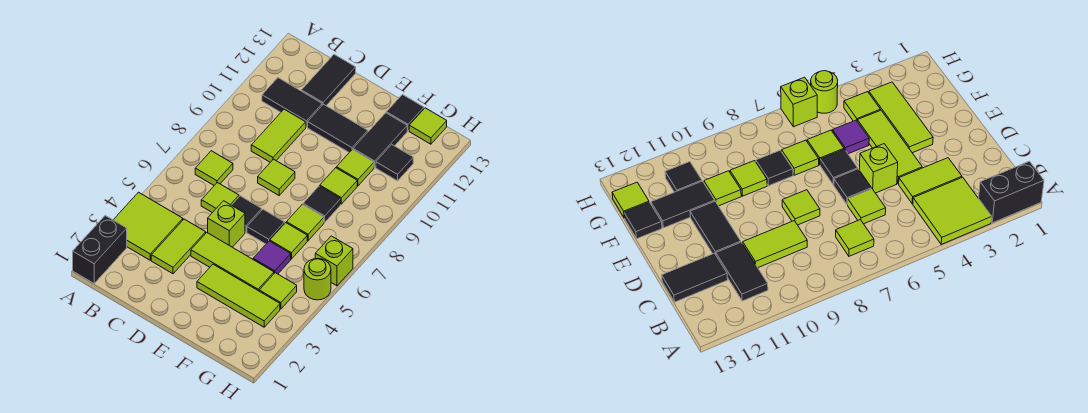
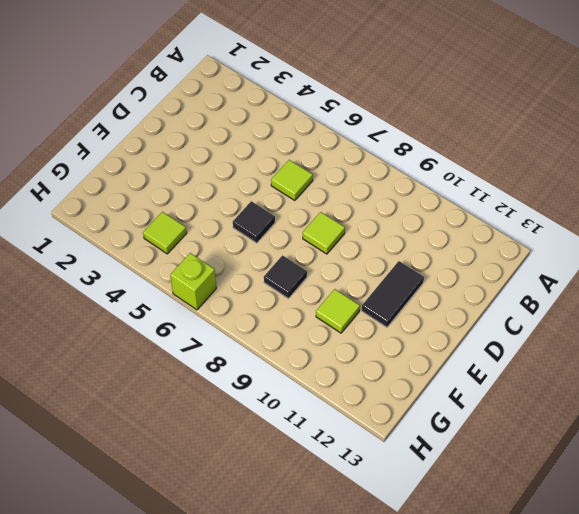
none -> black 1x2 brick [73,216,127,283]
none -> lime 2x2 tile [114,192,183,260]
none -> lime 1x1 tile [195,151,233,185]

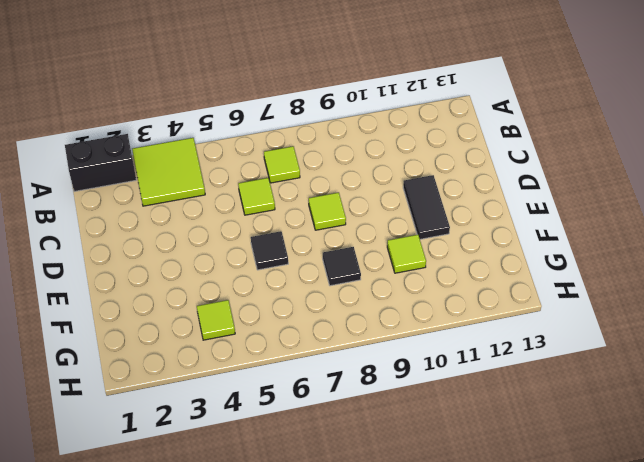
none -> black 1x2 tile [262,78,322,127]
none -> lime 1x2 tile [151,219,206,274]
none -> lime 1x2 tile [251,109,306,162]

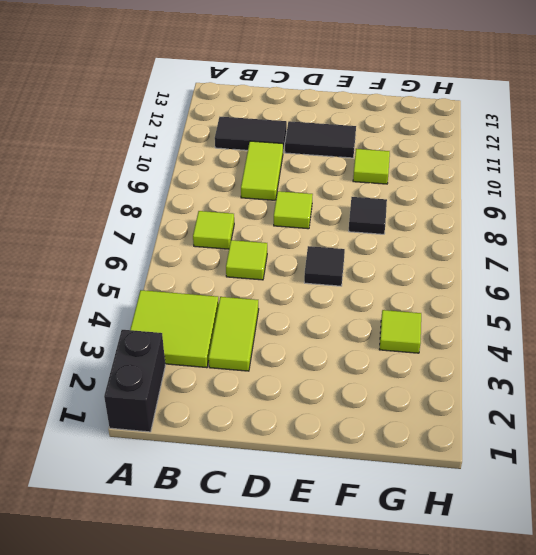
none -> black 1x2 tile [301,54,356,105]
none -> lime 1x3 tile [191,233,274,291]
none -> lime 1x1 brick [208,201,245,247]

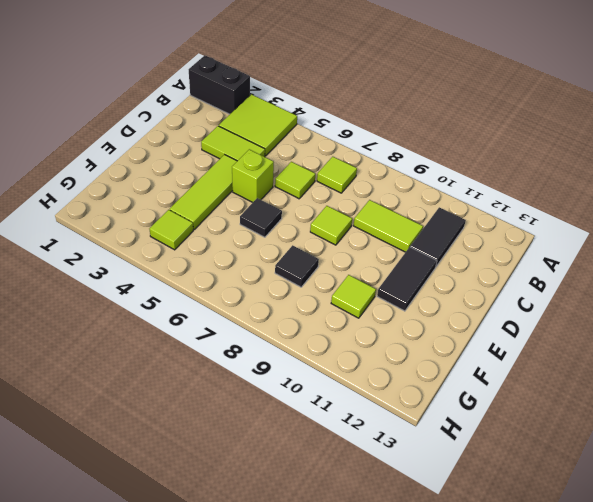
none -> black 1x2 tile [301,54,356,105]
none -> black 1x1 tile [232,196,262,232]
none -> lime 1x3 tile [197,264,280,327]

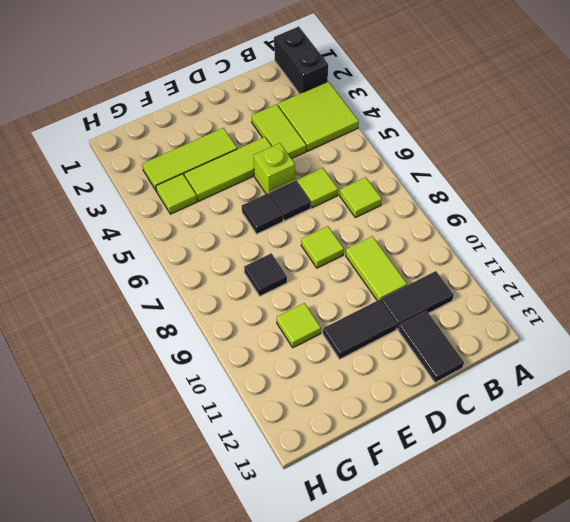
none -> purple 1x1 tile [253,241,291,274]
none -> lime 1x1 tile [270,223,307,259]
none -> lime 1x1 tile [286,204,324,241]

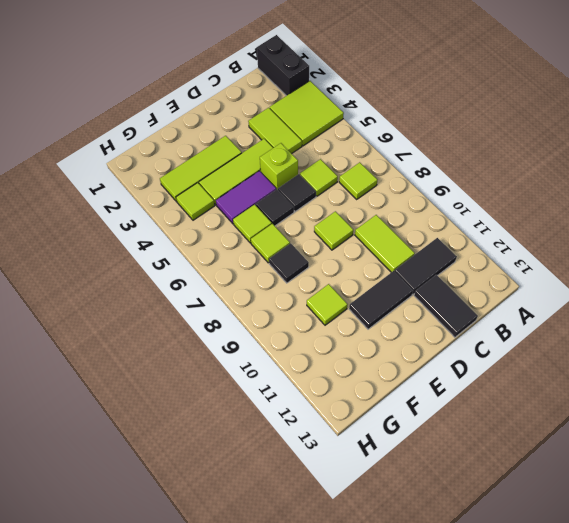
purple 1x2 tile [216,171,276,224] -> purple 1x1 tile [253,241,291,274]
none -> lime 1x1 tile [320,168,357,204]
none -> black 1x2 tile [353,113,407,167]
none -> black 1x1 tile [386,95,424,131]

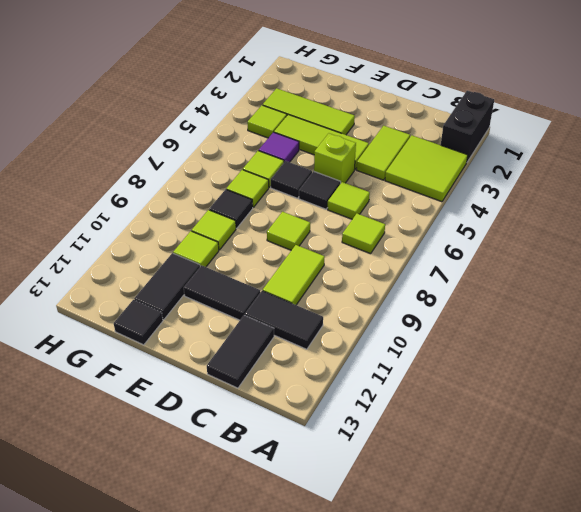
none -> black 1x1 tile [376,145,413,181]
none -> lime 1x1 tile [409,108,447,144]
none -> lime 1x1 round brick [304,259,331,300]

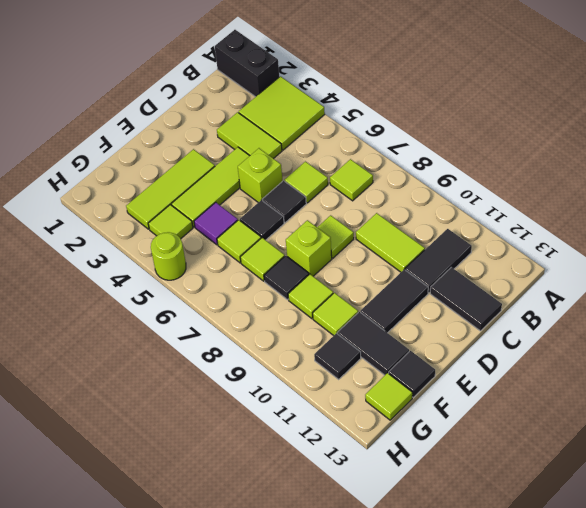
lime 1x1 brick [286,220,332,276] -> lime 1x1 brick moved to [315,236,353,286]

